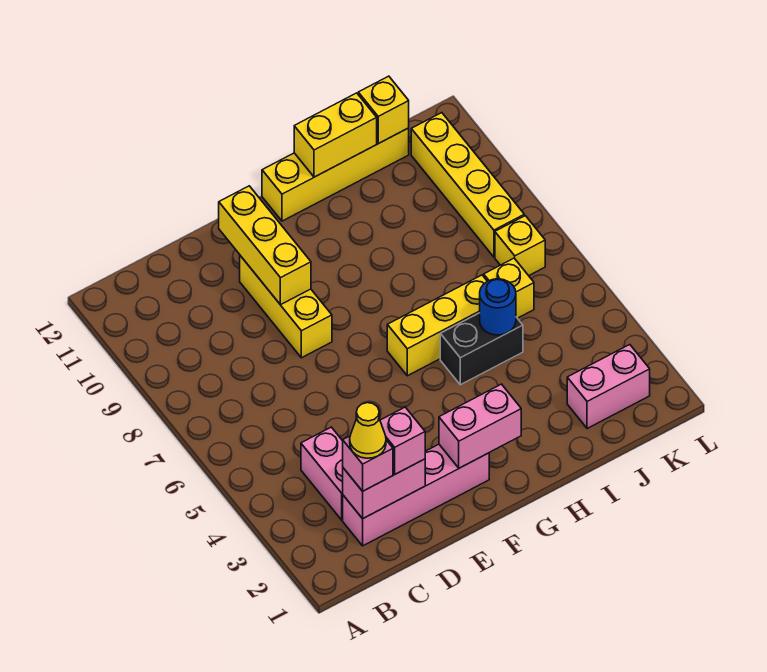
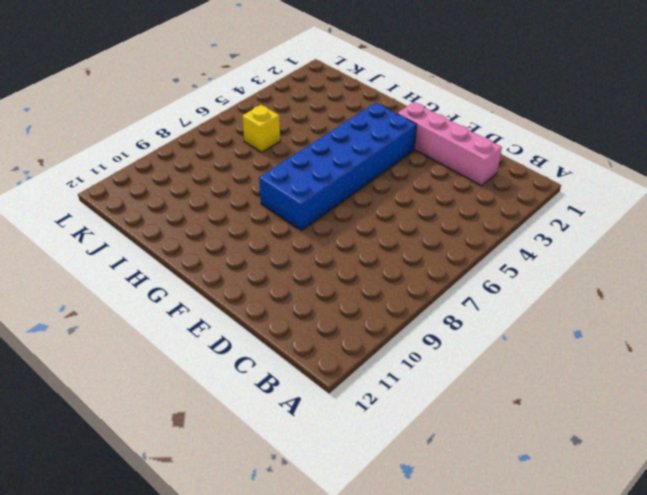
blue 2x6 brick [259,103,417,230] -> yellow 1x3 brick [387,275,487,376]
none -> pink 1x2 brick [301,427,343,520]
none -> yellow 1x3 brick [240,256,332,358]
none -> yellow 1x4 brick [262,128,409,221]

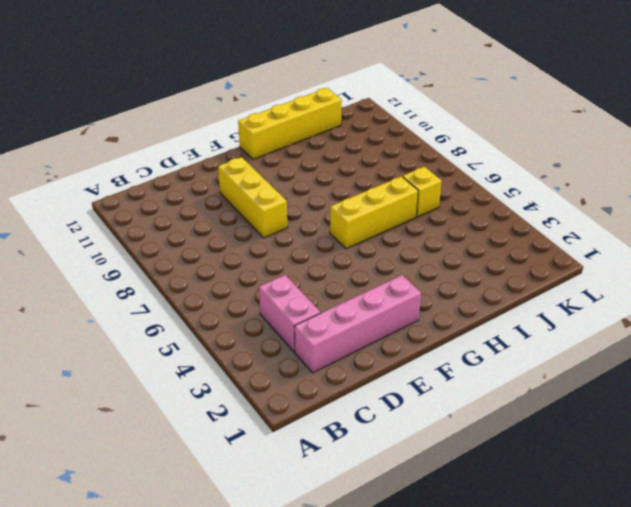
none -> black 1x2 brick [440,313,523,385]
none -> pink 1x2 brick [567,345,650,429]
none -> yellow 1x1 brick [495,216,545,276]

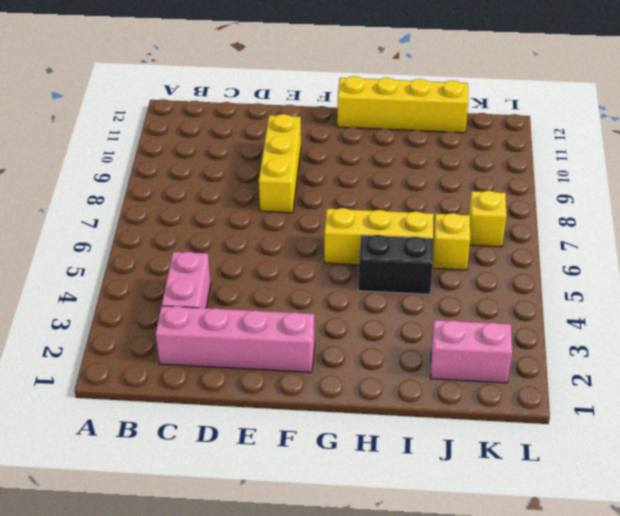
none -> yellow 1x4 brick [411,113,524,257]
none -> pink 1x2 brick [343,459,425,519]
none -> yellow 1x3 brick [219,186,311,305]

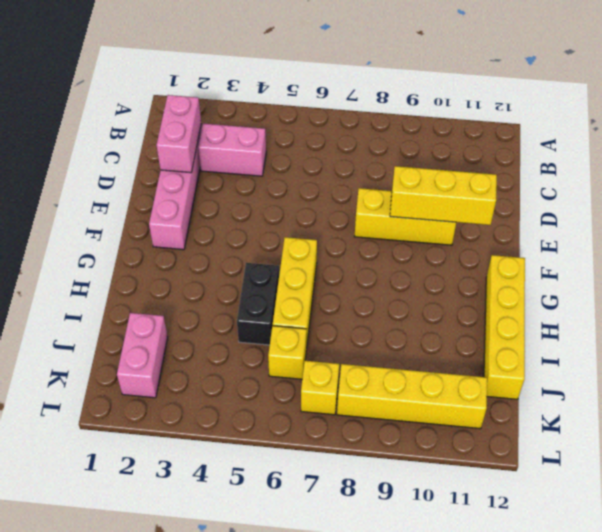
none -> pink 1x2 brick [439,384,521,468]
none -> yellow 1x2 brick [294,93,377,177]
none -> blue 1x1 round brick [480,279,516,335]

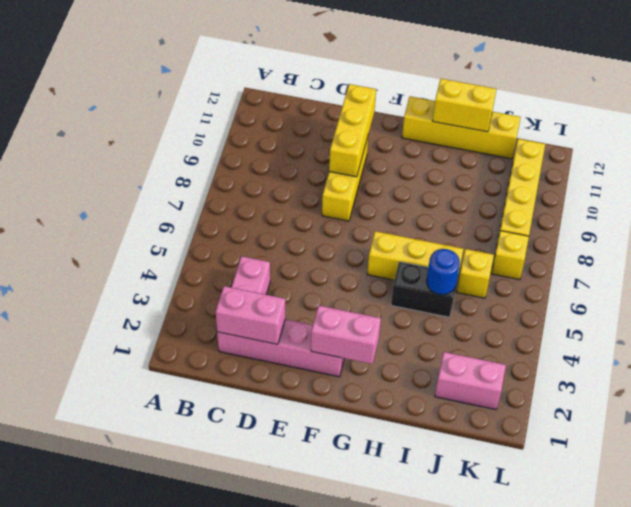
none -> yellow 1x1 brick [358,76,409,144]
none -> pink 1x1 brick [343,436,393,491]
none -> pink 1x1 brick [380,407,425,474]

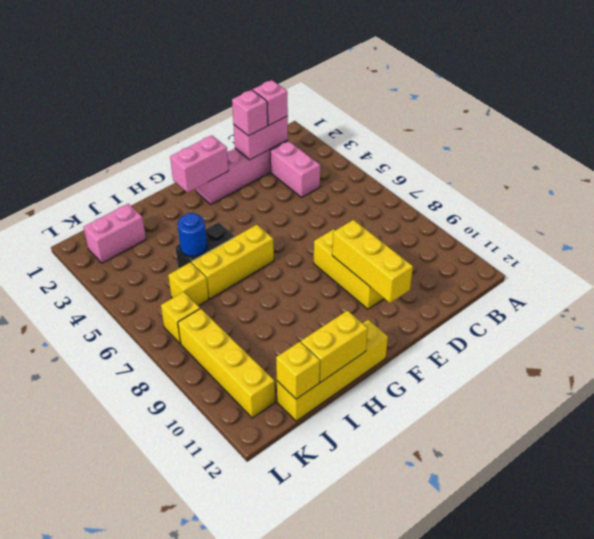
none -> yellow 1x1 cone [350,403,386,458]

